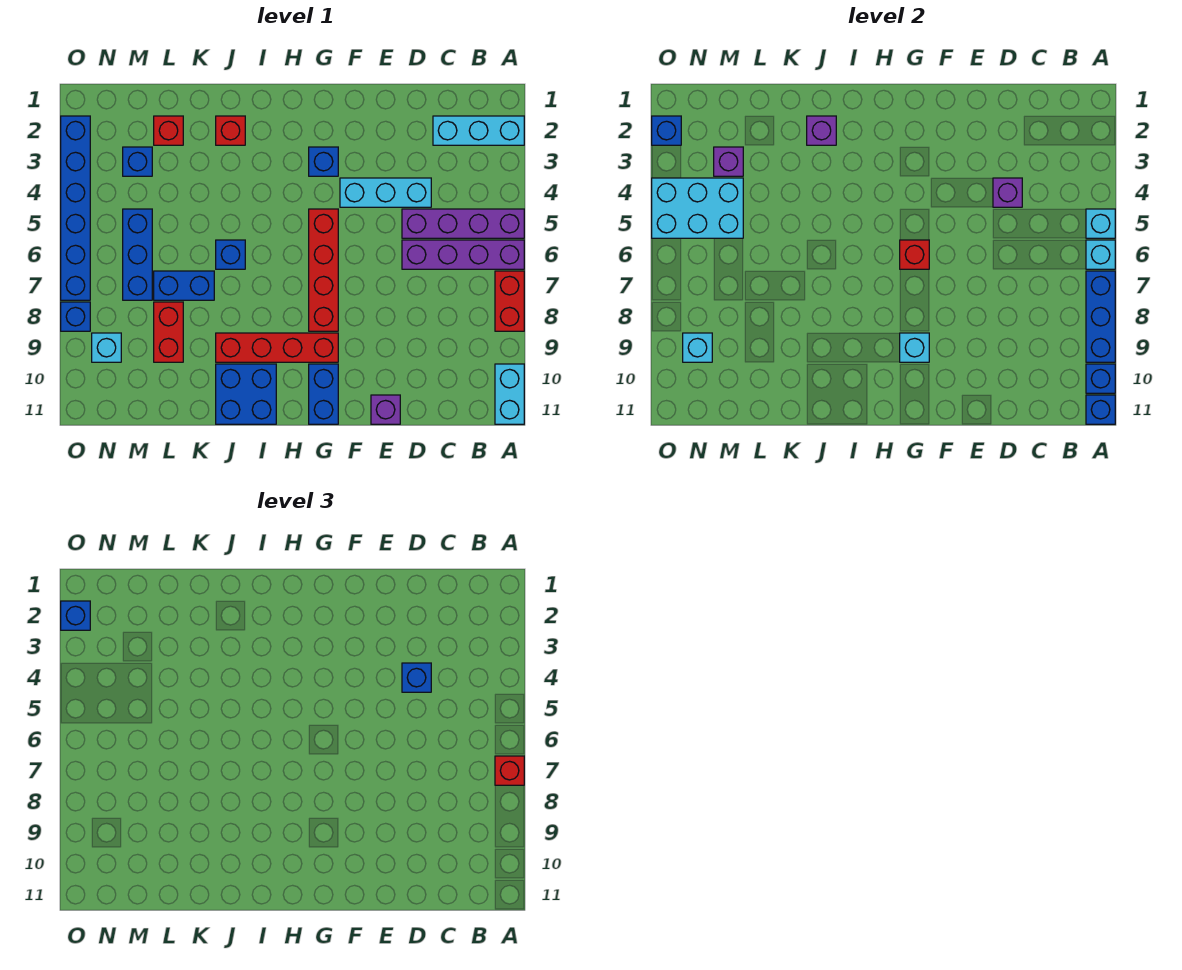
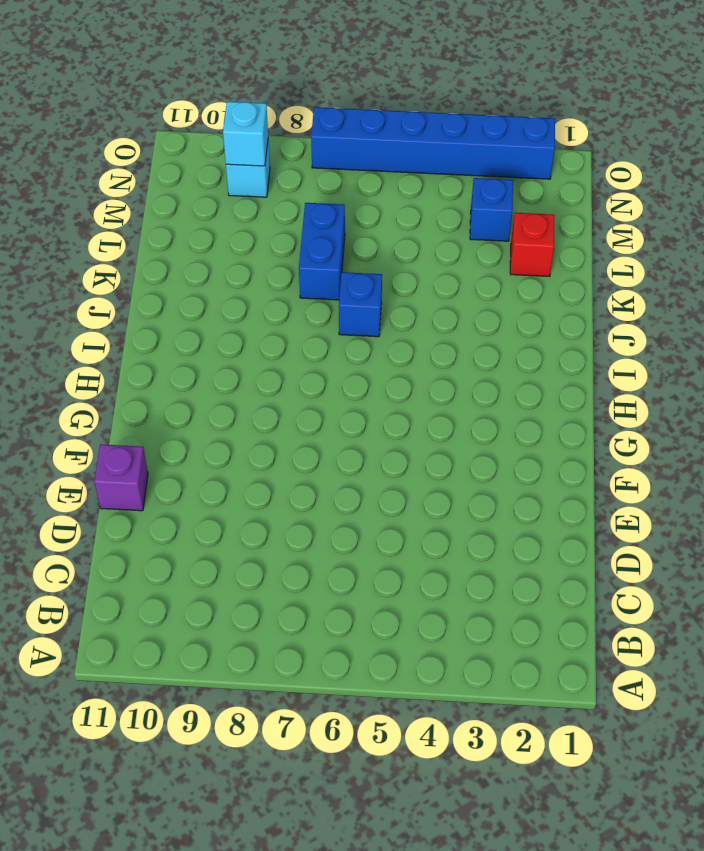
none -> cyan 1x3 brick [433,116,524,145]
none -> purple 1x4 brick [402,209,524,238]
none -> purple 1x4 brick [402,240,524,269]
none -> red 1x2 brick [495,271,524,331]

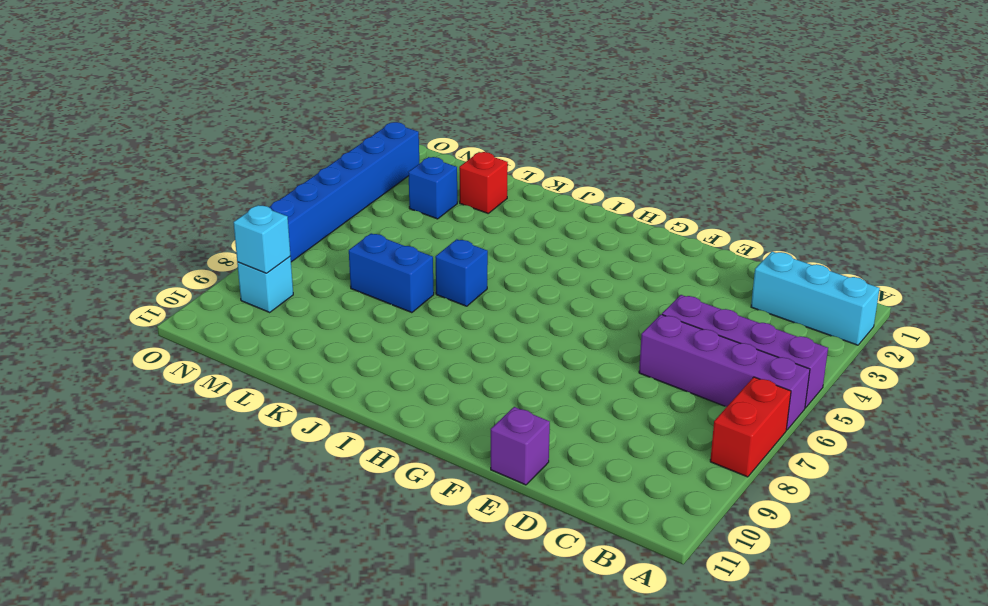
none -> cyan 1x2 brick [495,364,524,424]
none -> cyan 1x3 brick [340,178,431,207]
none -> blue 1x1 brick [309,147,338,176]
none -> red 1x4 brick [309,209,338,331]

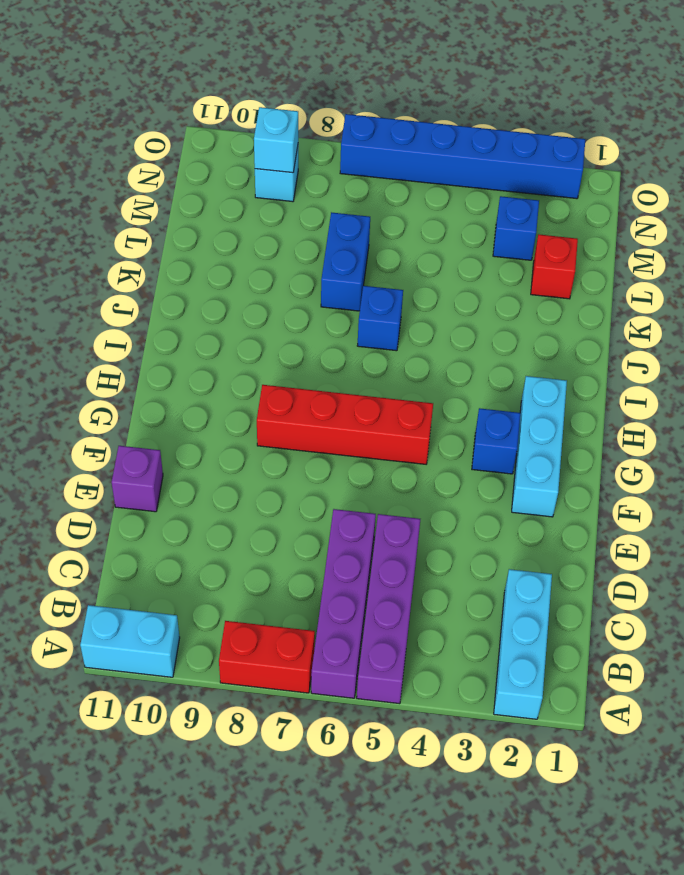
cyan 1x3 brick [512,376,567,517] -> cyan 1x3 brick moved to [340,178,431,207]
none -> red 1x4 brick [216,333,338,362]
none -> blue 1x2 brick [309,364,338,424]
none -> blue 2x2 brick [216,364,276,424]
none -> red 1x1 brick [216,116,245,145]

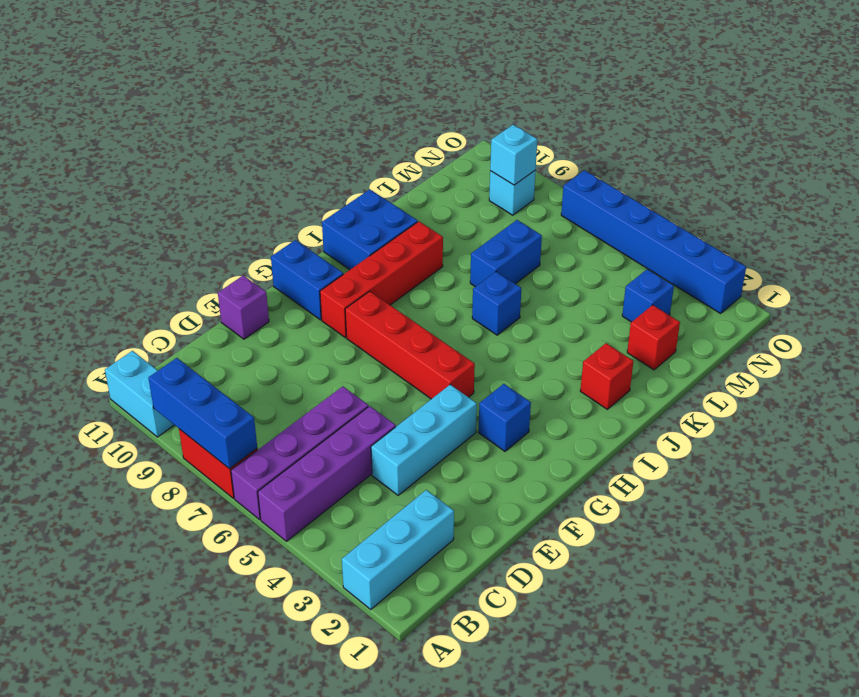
none -> red 1x2 brick [154,302,183,362]
none -> blue 1x3 brick [123,209,152,300]
none -> blue 1x1 brick [61,302,90,331]
none -> cyan 1x1 brick [1086,209,1115,238]

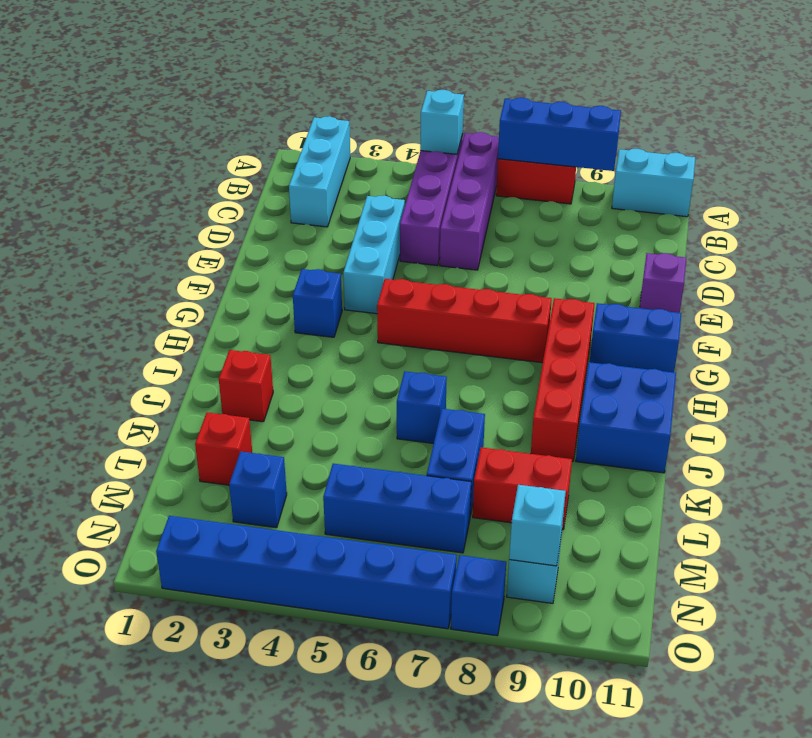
none -> cyan 1x1 brick [1086,240,1115,269]
none -> blue 1x1 brick [1086,364,1115,393]
none -> blue 1x1 brick [1086,395,1115,424]
none -> purple 1x1 brick [993,178,1022,207]

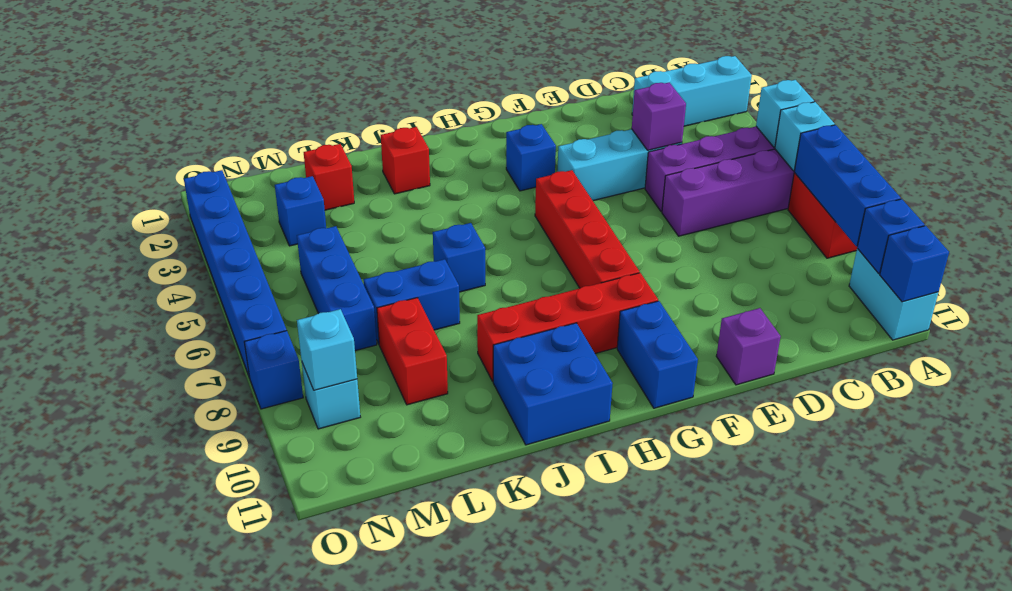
none -> red 1x1 brick [900,240,929,269]
none -> cyan 1x1 brick [900,333,929,362]
none -> purple 1x1 brick [807,116,836,145]
none -> purple 1x1 brick [714,147,743,176]

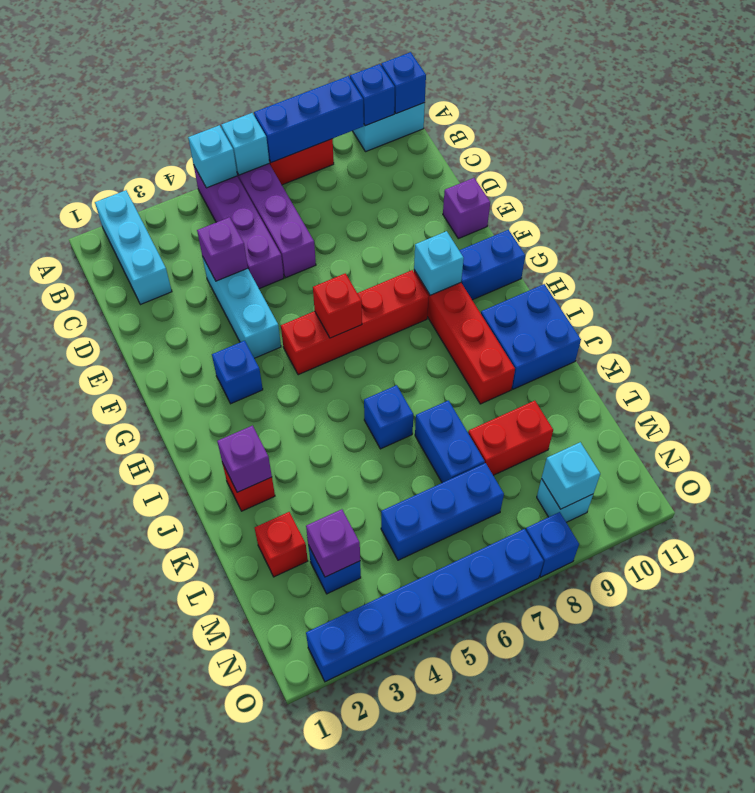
none -> cyan 2x3 brick [652,178,743,238]
none -> blue 1x1 brick [652,116,681,145]
none -> red 1x1 brick [495,756,524,785]
none -> blue 1x1 brick [402,663,431,692]

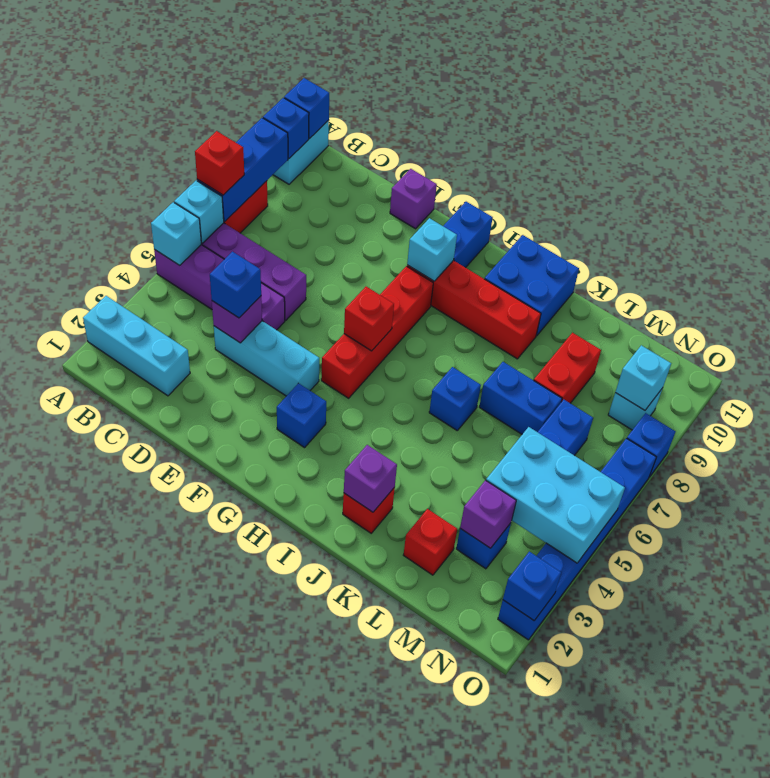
none -> blue 1x1 brick [61,601,90,630]

